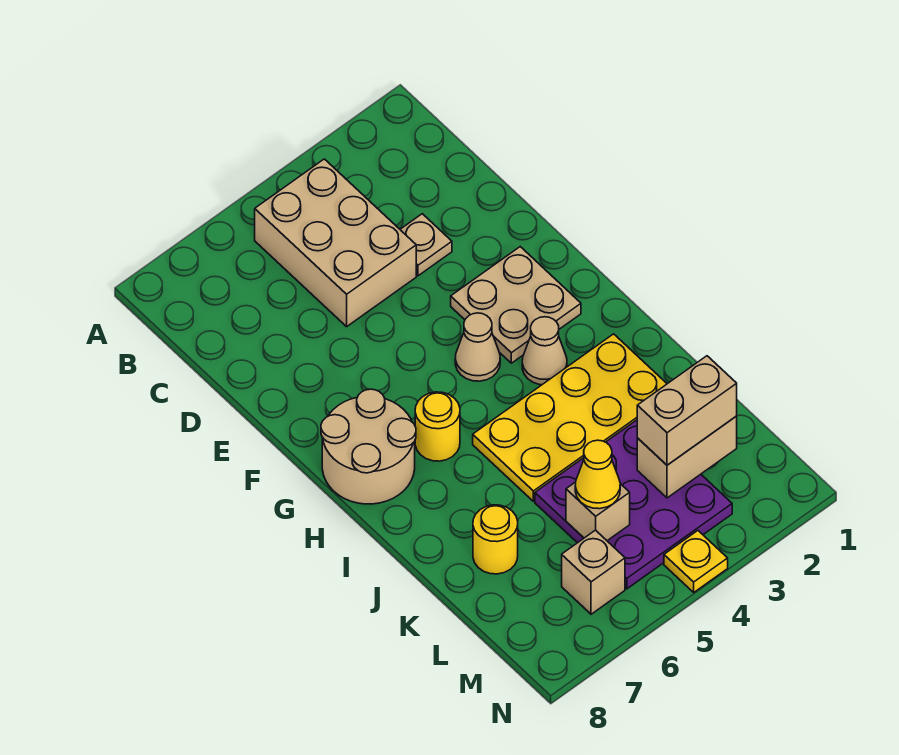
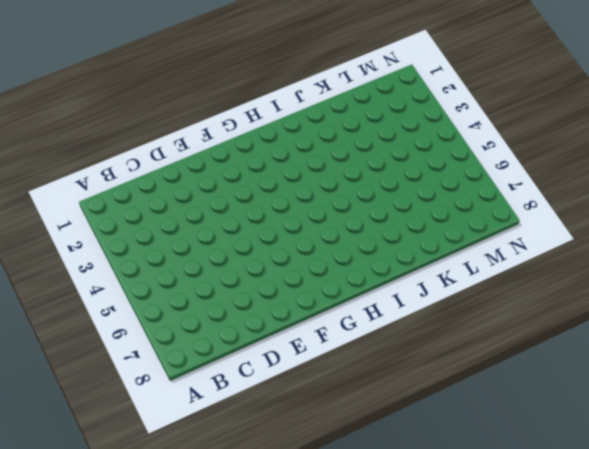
none -> tan 2x3 brick [255,159,416,327]
none -> tan 1x1 plate [400,214,452,276]
none -> tan 2x2 plate [451,247,581,363]

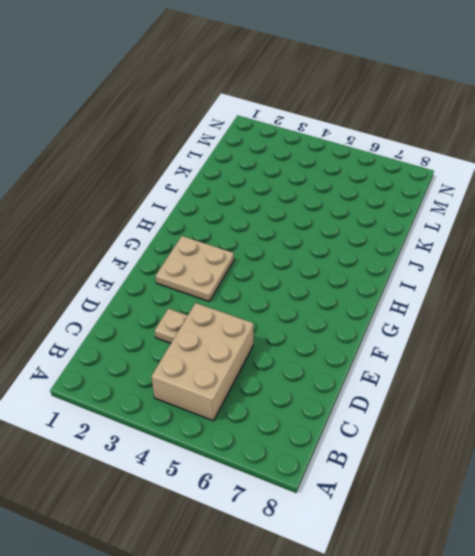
none -> tan 1x1 cone [455,313,500,381]
none -> tan 2x2 round brick [321,389,416,504]
none -> tan 1x1 cone [522,317,567,385]

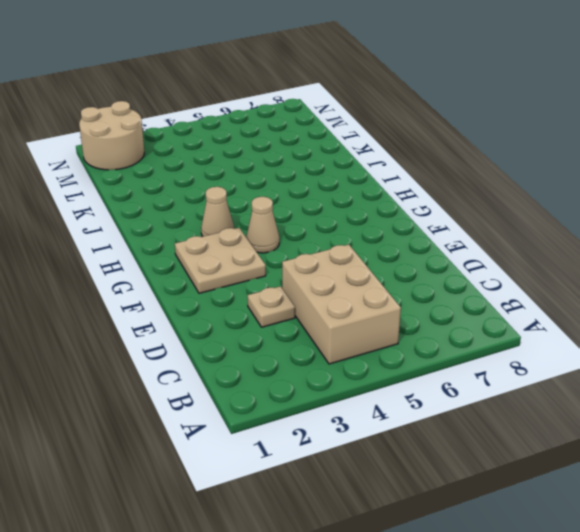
tan 2x2 round brick [79,101,144,170] -> tan 2x2 round brick moved to [321,389,416,504]
none -> yellow 1x1 round brick [415,392,460,461]
none -> yellow 2x4 plate [473,334,667,501]
none -> purple 3x3 plate [535,420,732,589]

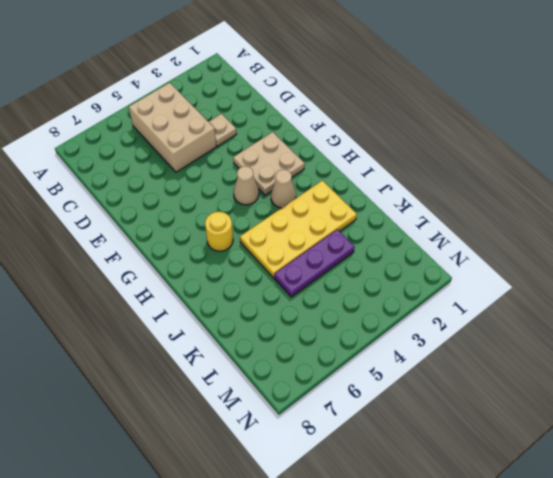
purple 1x3 plate [274,229,355,297] -> purple 3x3 plate [535,420,732,589]
none -> tan 2x2 round brick [321,389,416,504]
none -> yellow 1x1 round brick [473,505,518,574]
none -> tan 1x1 brick [562,530,625,614]

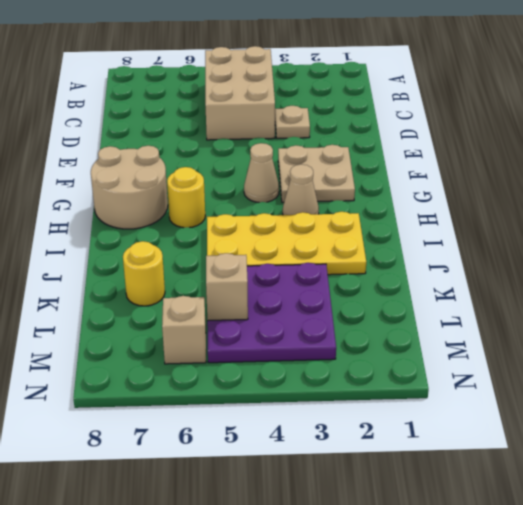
none -> yellow 1x1 plate [664,531,728,592]
none -> tan 1x2 brick [637,416,737,498]
none -> tan 1x2 brick [637,356,737,465]

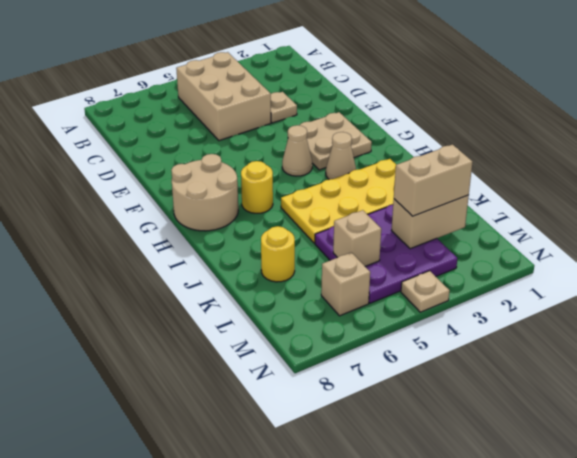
tan 1x1 plate [401,271,450,312] -> yellow 1x1 plate [664,531,728,592]
none -> yellow 1x1 cone [575,440,620,509]

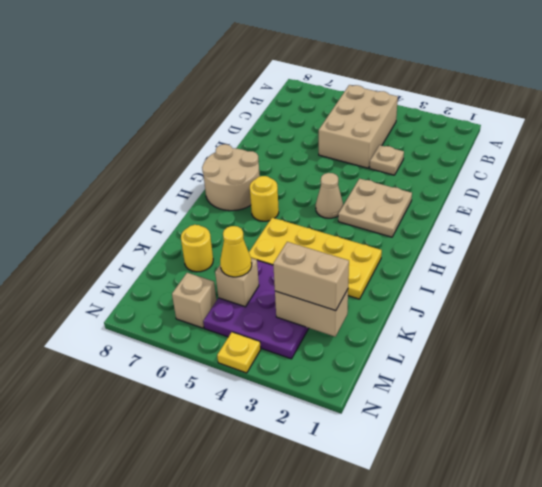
none -> tan 1x1 cone [522,317,567,385]

